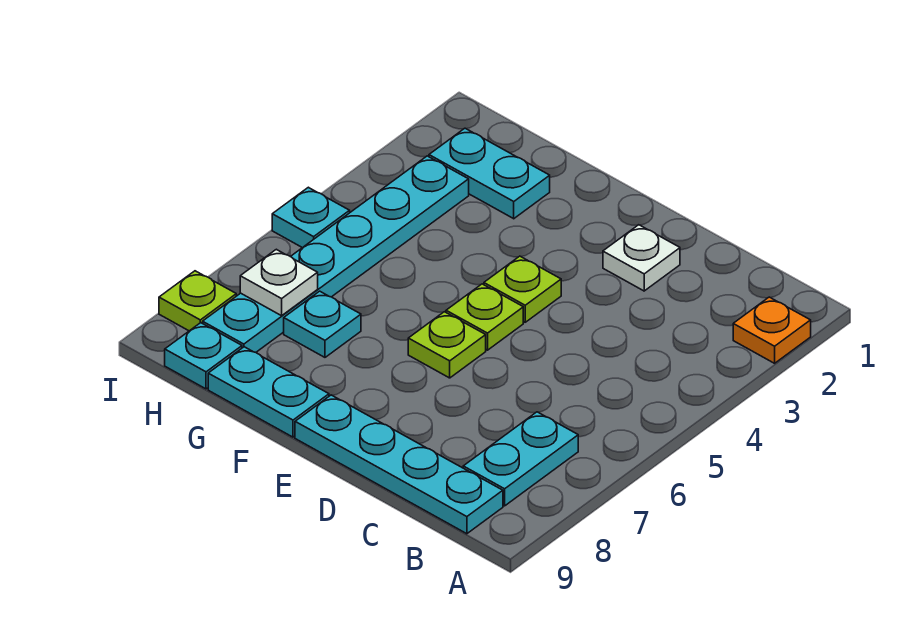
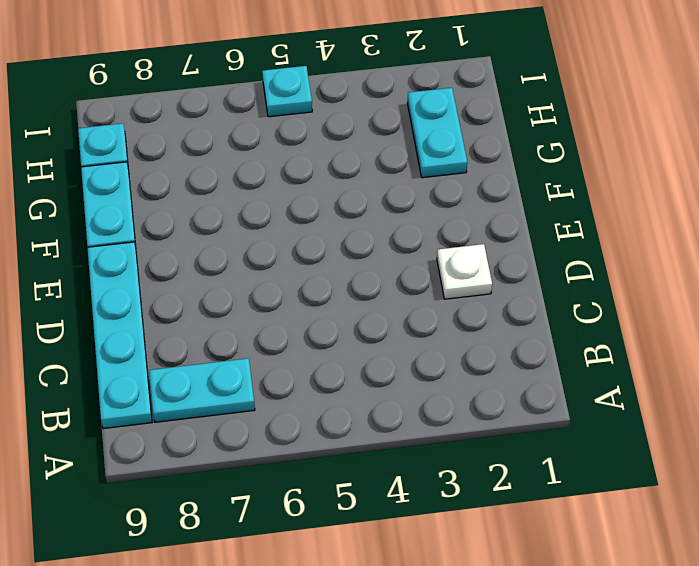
none -> orange 1x1 plate [733,297,811,363]
none -> lime 1x1 plate [484,256,561,322]
none -> lime 1x1 plate [446,284,523,350]

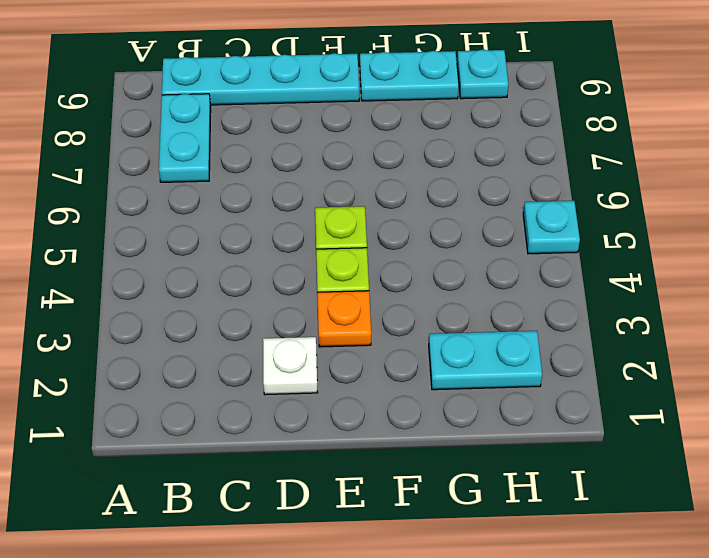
orange 1x1 plate [317,291,371,347] -> orange 1x1 plate moved to [733,297,811,363]
none -> lime 1x1 plate [408,312,486,378]
none -> cyan 1x1 plate [284,291,361,357]
none -> cyan 1x6 plate [203,156,469,352]

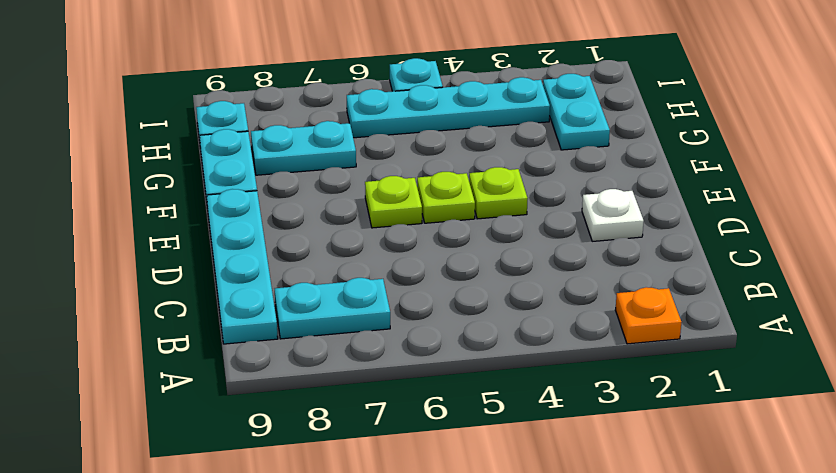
cyan 1x2 plate [251,121,356,175] -> cyan 1x1 plate [284,291,361,357]
cyan 1x4 plate [347,77,550,138] -> cyan 1x6 plate [203,156,469,352]
none -> lime 1x1 plate [159,271,236,331]
none -> white 1x1 plate [240,249,318,316]

